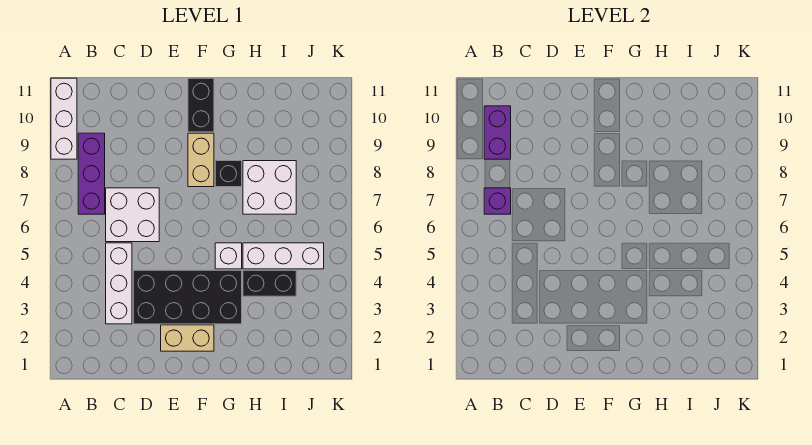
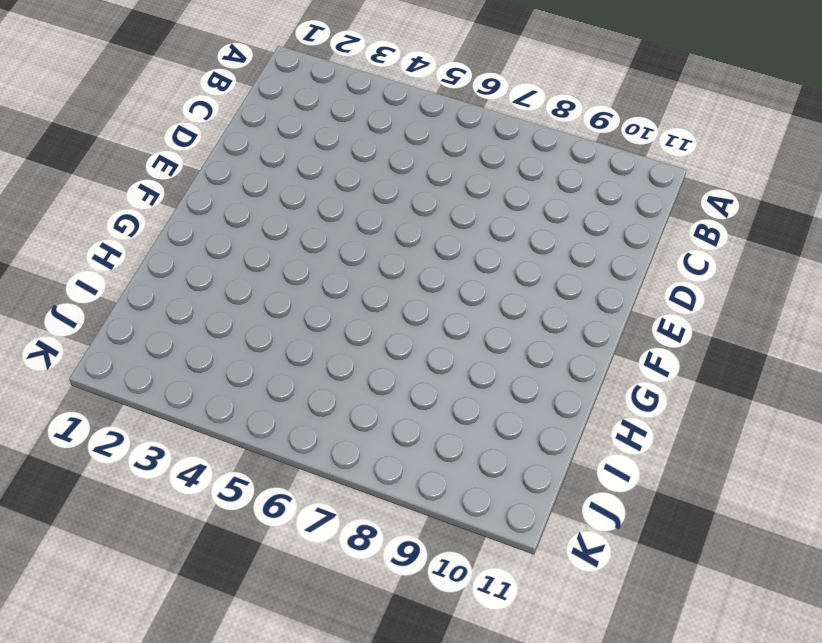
none -> white 1x3 brick [51,78,77,159]
none -> purple 1x3 brick [78,133,105,214]
none -> white 1x3 brick [106,243,132,324]

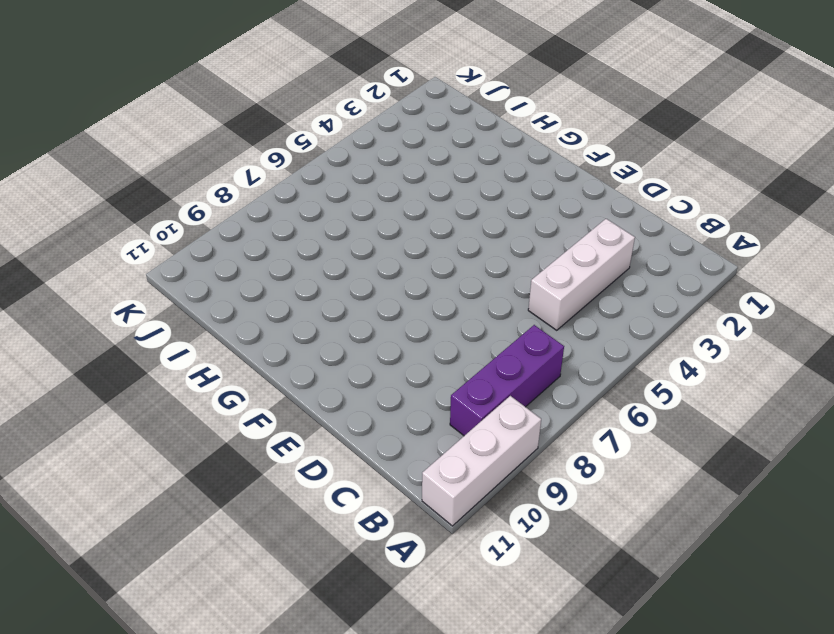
none -> white 2x2 brick [106,188,159,242]
none -> black 2x4 brick [133,270,242,324]
none -> tan 1x2 brick [161,325,214,351]

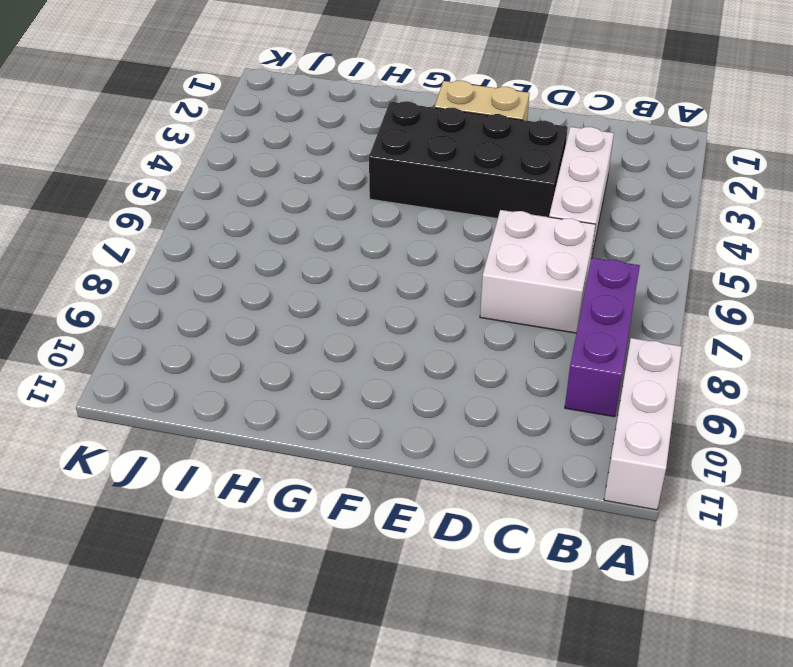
none -> tan 1x2 brick [188,133,214,187]
none -> black 1x2 brick [188,78,214,132]
none -> white 1x1 brick [215,243,242,269]

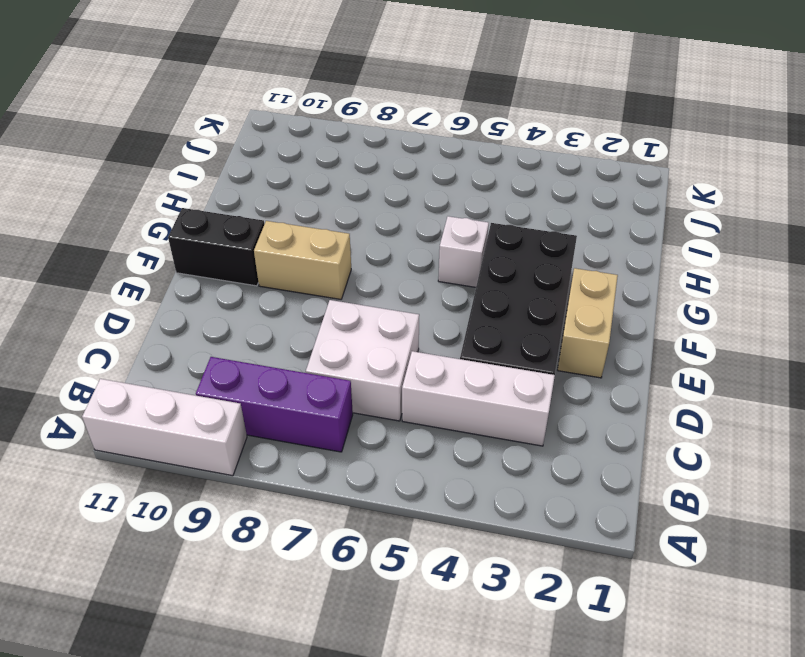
none -> black 1x1 brick [215,161,242,187]
none -> black 1x2 brick [243,270,296,296]
none -> white 1x3 brick [243,243,324,269]

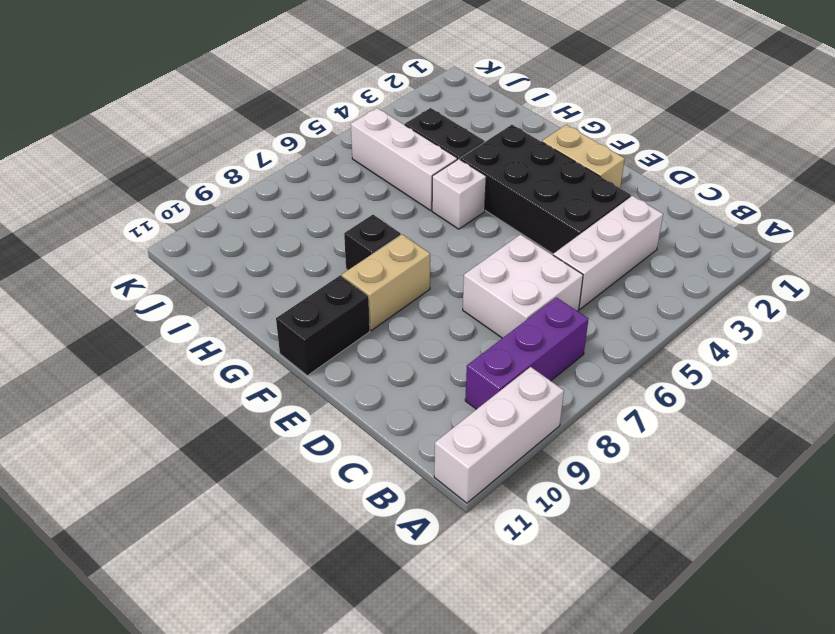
none -> white 2x2 brick [243,161,296,214]
none -> purple 1x1 brick [484,188,511,214]
none -> purple 1x2 brick [484,106,511,159]

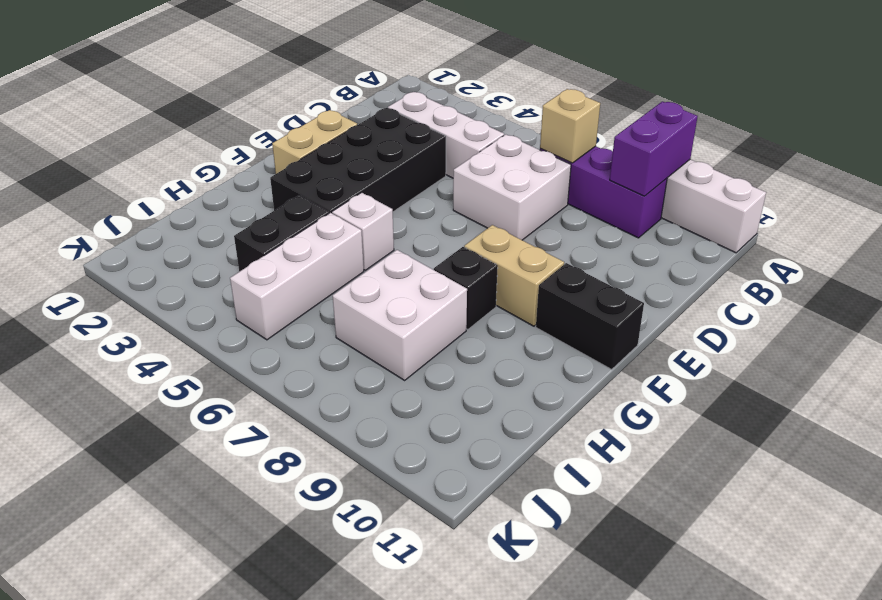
purple 1x2 brick [610,101,698,196] -> purple 1x2 brick turned to [484,106,511,159]
tan 1x1 brick [540,89,600,163] -> purple 1x1 brick [484,188,511,214]

